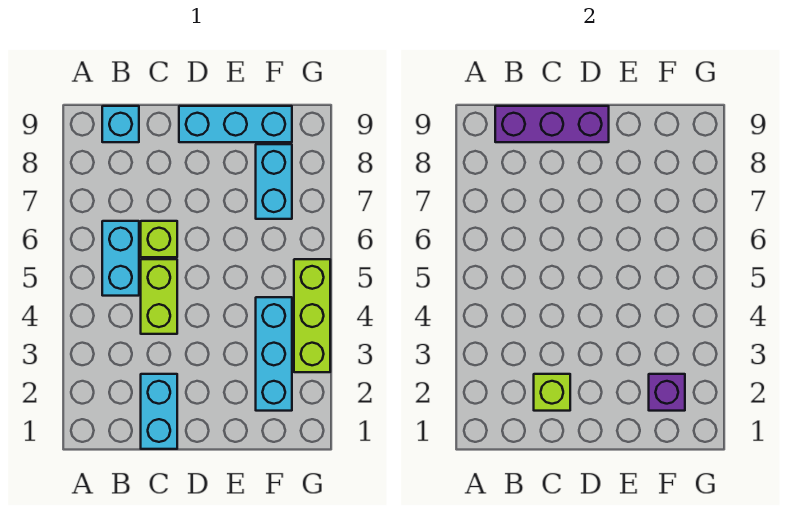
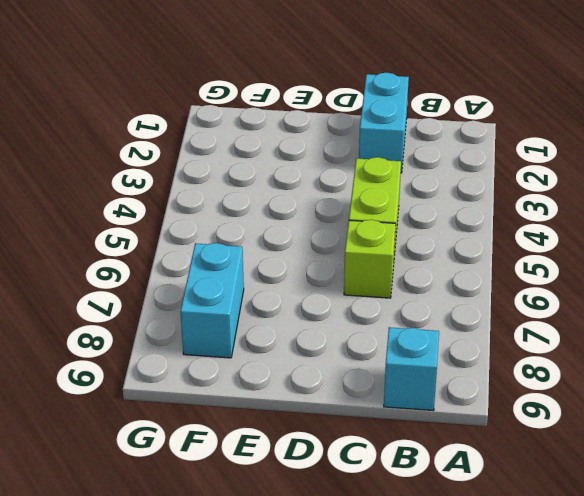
none -> cyan 1x2 brick [102,221,139,296]
none -> cyan 1x3 brick [179,106,292,142]
none -> cyan 1x3 brick [256,297,292,411]

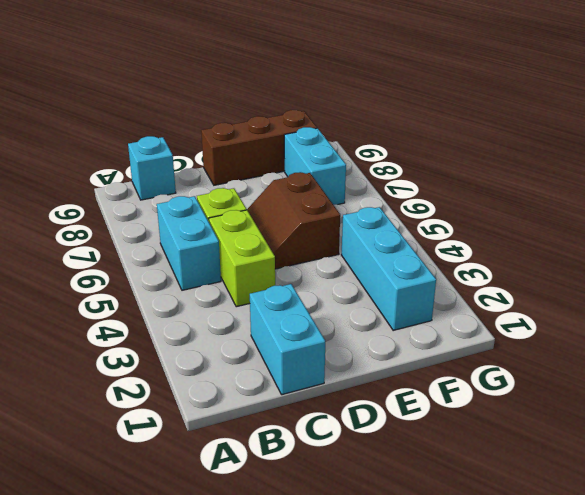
brown 2x2 slope [247,172,340,269] -> none
brown 1x3 brick [201,110,317,185] -> cyan 1x3 brick [179,106,292,142]
none -> lime 1x3 brick [294,259,330,372]
none -> purple 1x3 brick [495,106,609,142]
none -> lime 1x1 brick [534,374,570,411]

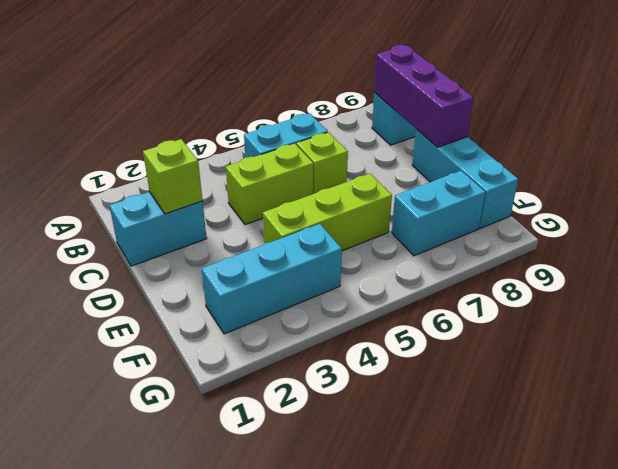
lime 1x3 brick [263,174,392,251] -> lime 1x3 brick moved to [294,259,330,372]
none -> purple 1x1 brick [649,374,685,411]

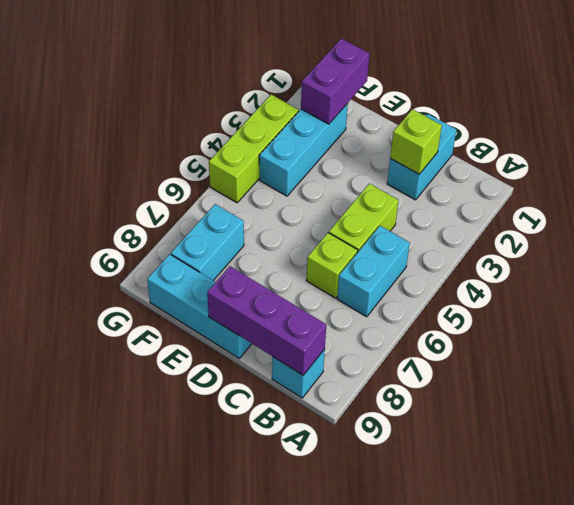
purple 1x2 brick [301,38,370,124] -> purple 1x1 brick [649,374,685,411]

